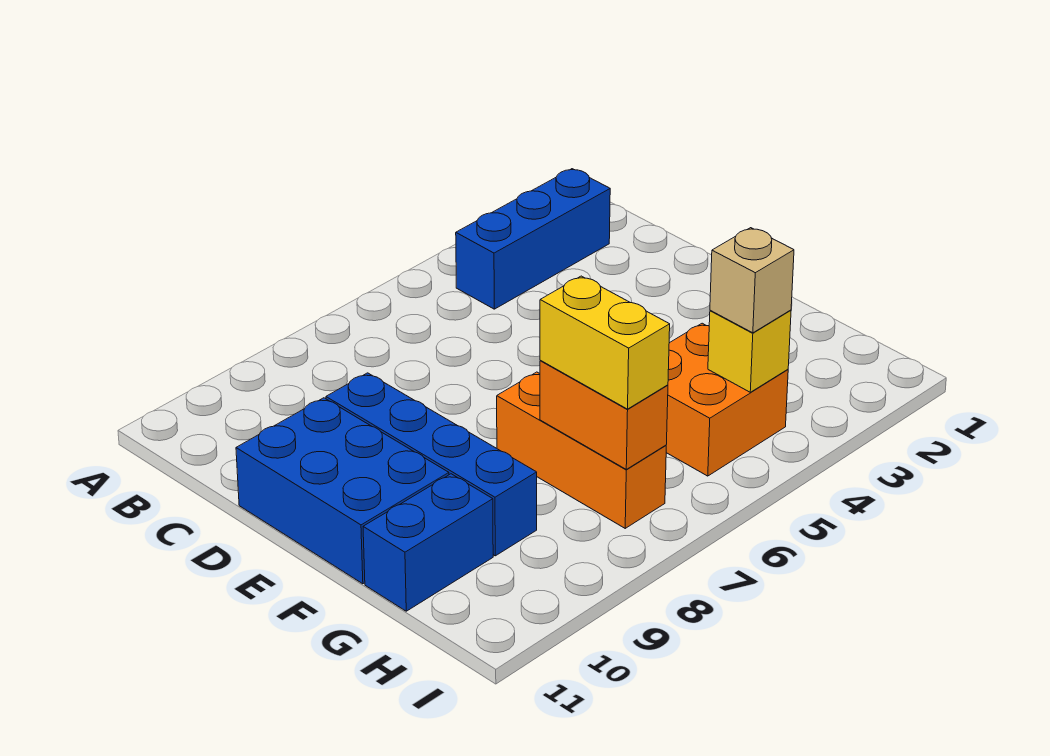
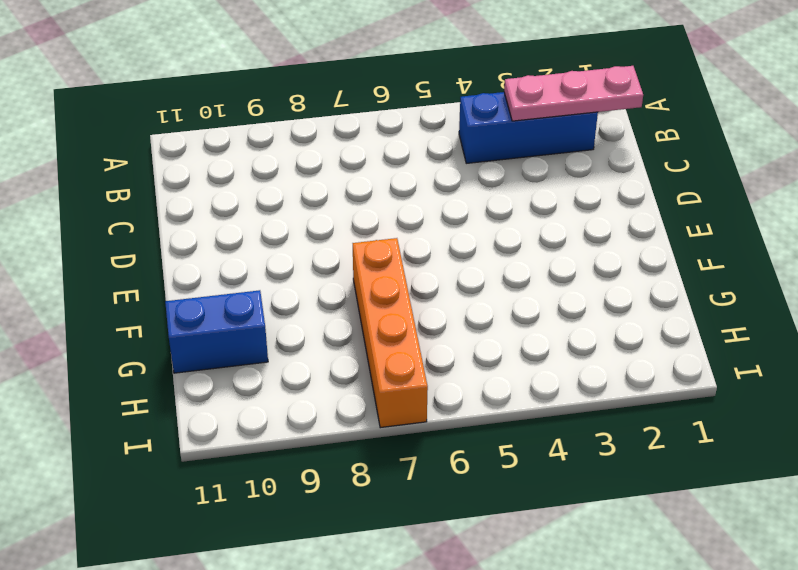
pink 1x3 plate [504,66,643,121] -> none
orange 1x4 brick [353,238,428,428] -> orange 1x3 brick [497,372,666,528]
none -> blue 1x4 brick [326,373,537,556]
none -> blue 2x3 brick [236,398,449,584]

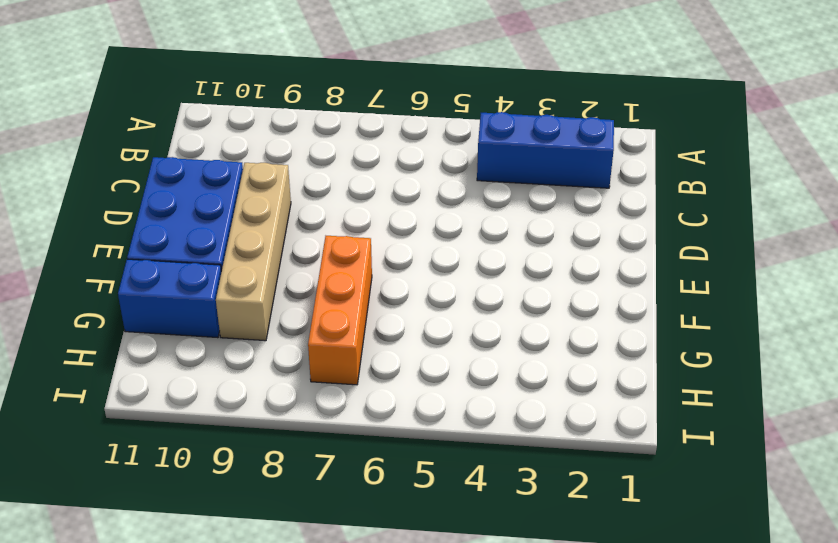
tan 1x4 brick [216,163,291,341] -> blue 1x4 brick [326,373,537,556]
none -> orange 2x2 brick [666,323,788,476]
none -> orange 1x2 brick [540,360,668,469]

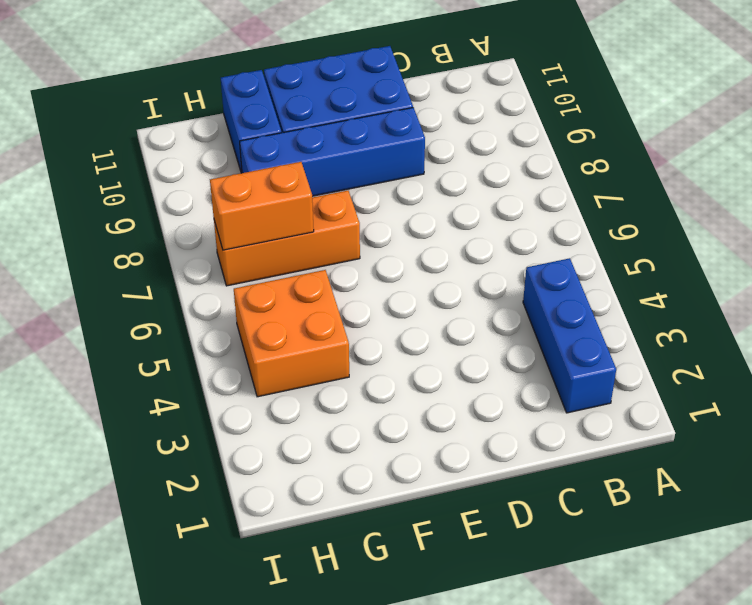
none -> yellow 1x1 brick [708,310,791,392]
none -> yellow 1x2 brick [540,276,670,409]

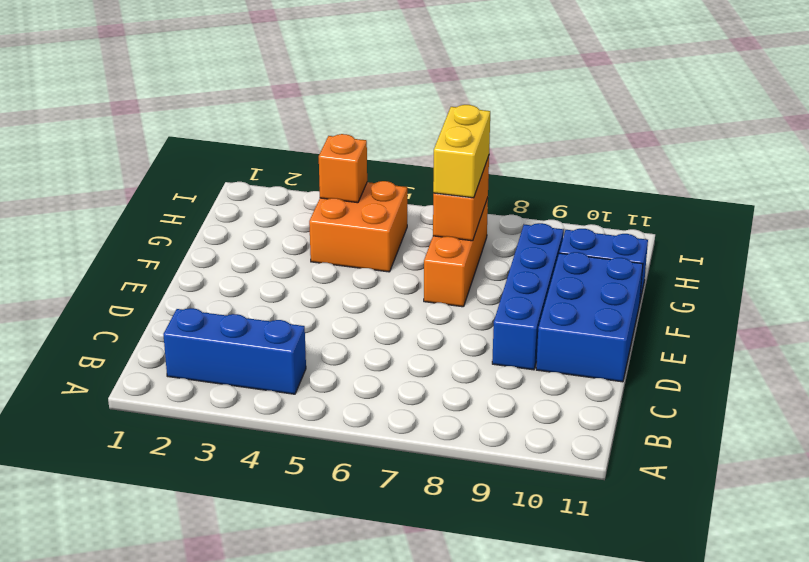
orange 1x1 brick [319,134,367,203] -> yellow 1x1 brick [708,310,791,392]
none -> tan 1x1 brick [710,228,794,333]

